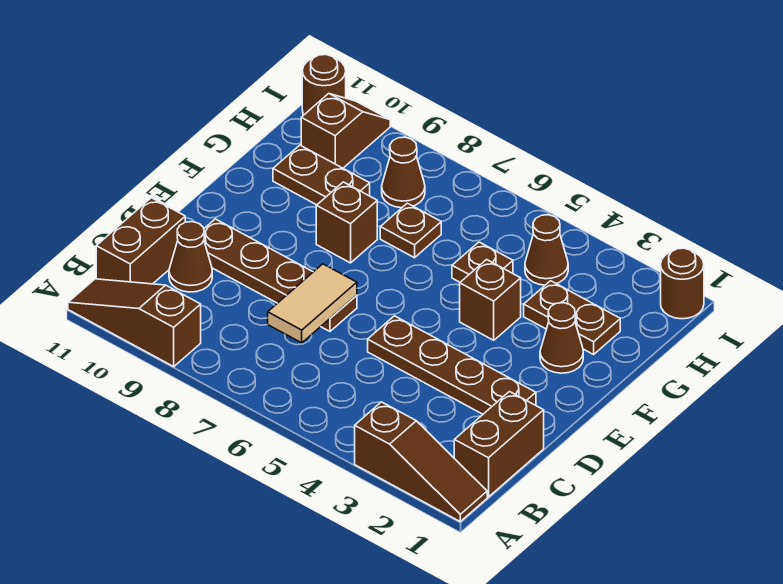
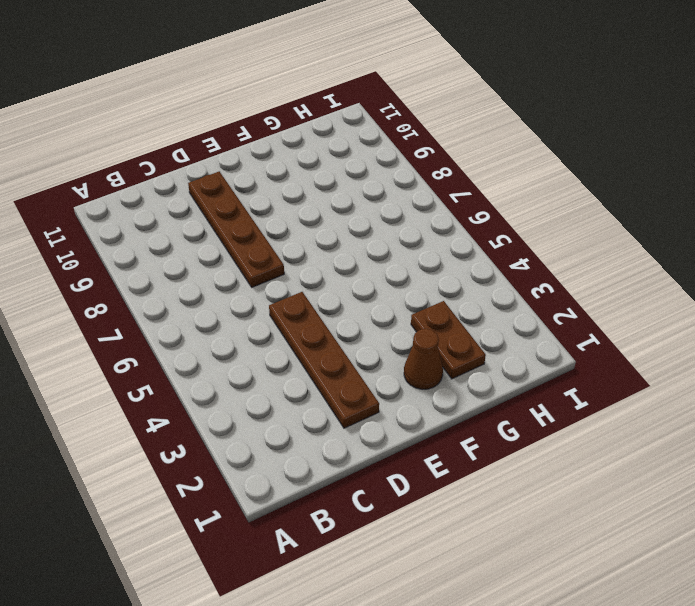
none -> brown 1x3 slope [355,402,487,521]
none -> brown 1x3 slope [68,279,201,366]
none -> brown 1x2 brick [454,392,544,497]

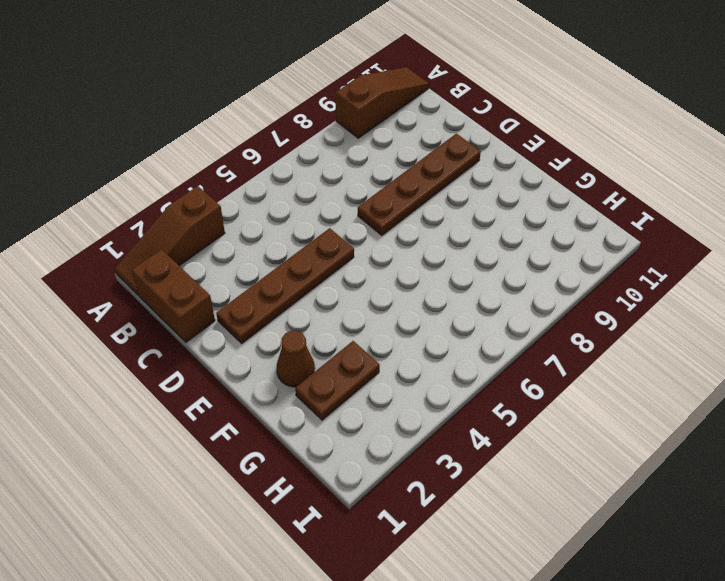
none -> brown 1x2 brick [96,198,185,284]
none -> brown 1x1 cone [169,222,212,292]
none -> brown 1x1 brick [460,260,521,340]

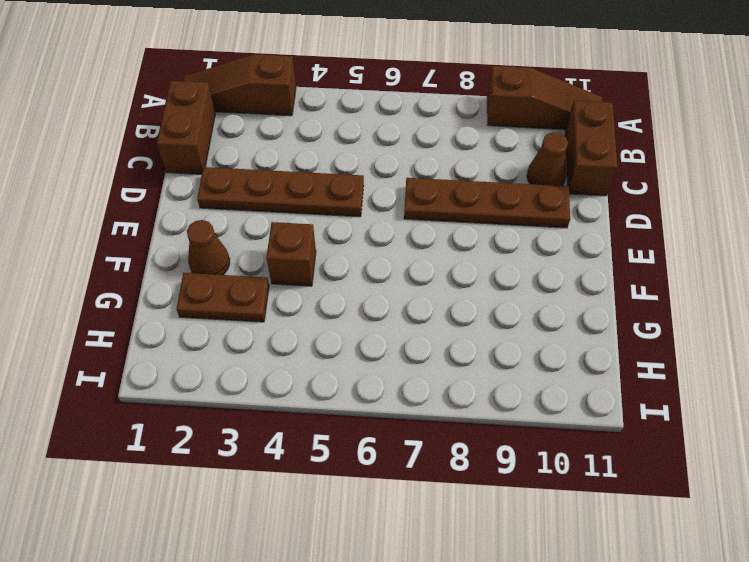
none -> brown 1x1 brick [316,182,377,263]
none -> brown 1x1 plate [452,242,513,282]
none -> brown 1x1 plate [380,203,441,258]

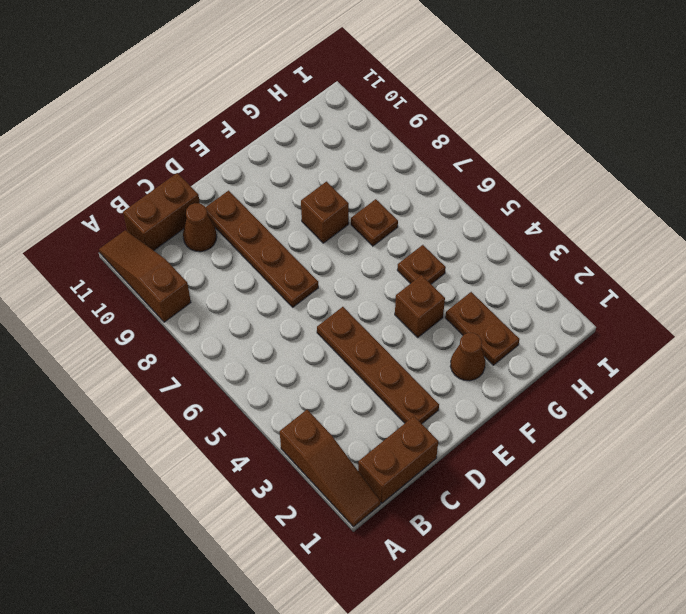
none -> brown 1x2 plate [273,145,370,205]
none -> brown 1x1 cone [525,215,568,285]
none -> brown 1x1 cone [382,137,425,208]

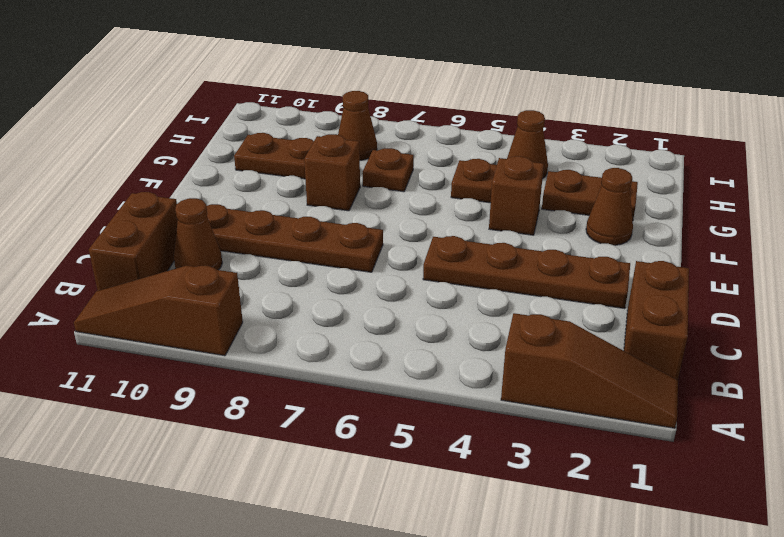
none -> brown 1x2 slope [301,94,390,168]
none -> brown 1x1 round brick [661,248,704,319]
none -> brown 1x1 round brick [302,55,346,115]

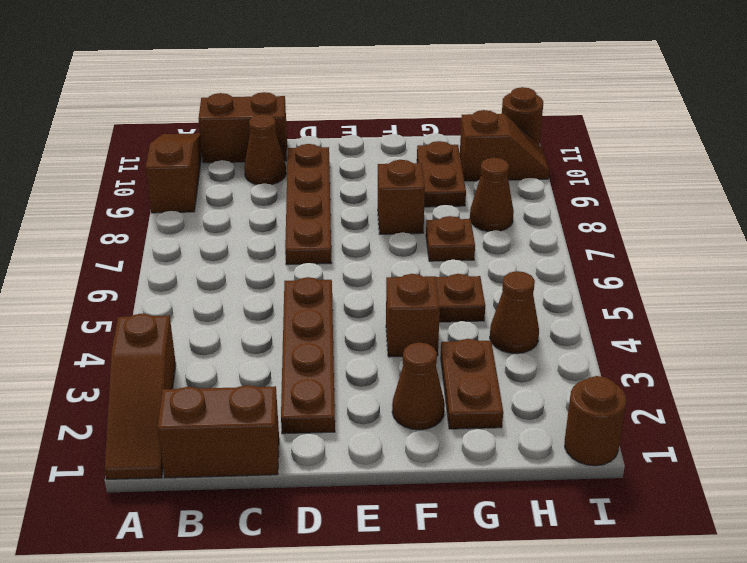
none -> tan 1x2 tile [268,264,357,343]

